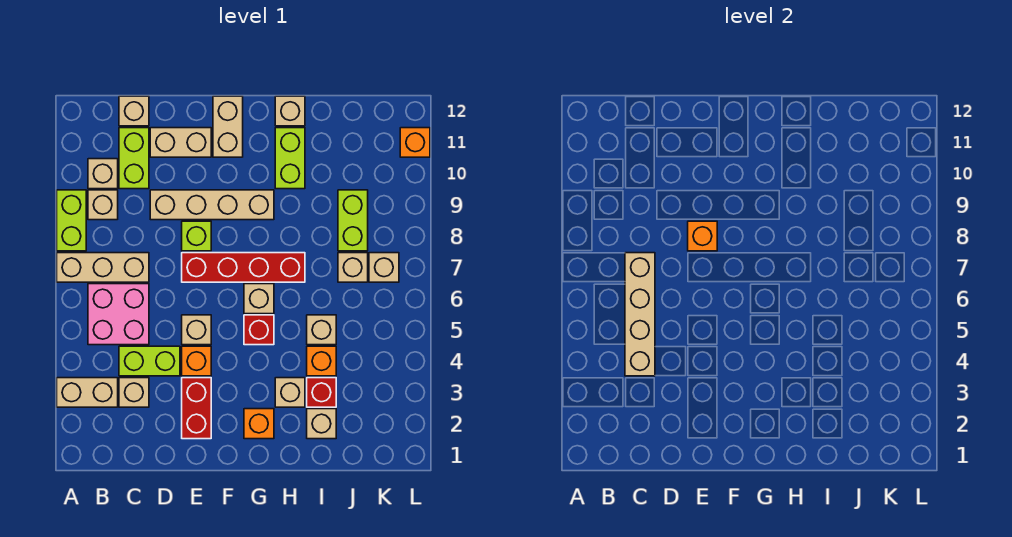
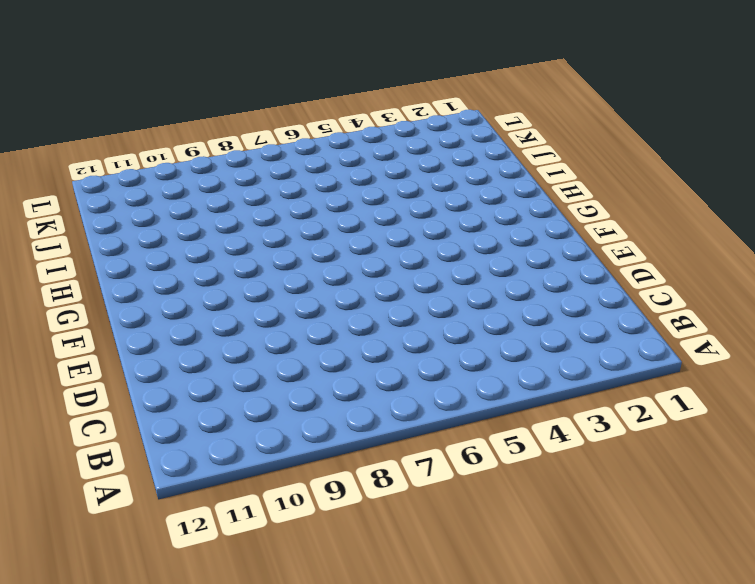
none -> tan 1x2 brick [57,378,118,407]
none -> tan 1x3 brick [57,253,149,282]
none -> lime 1x2 brick [57,190,86,251]
none -> pink 2x2 brick [88,284,149,345]

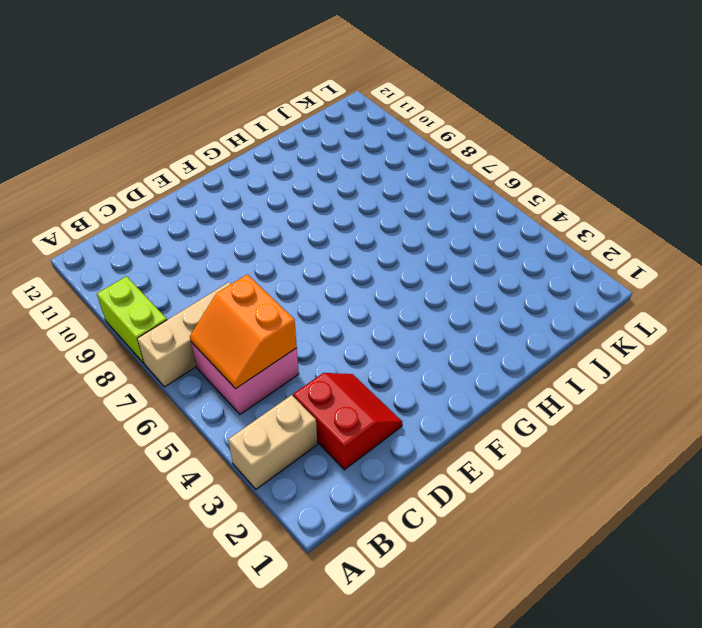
orange 2x2 slope [190,274,297,389] -> tan 1x4 brick [625,253,655,376]
red 2x2 slope [293,373,402,470] -> tan 1x1 brick [119,378,149,407]
none -> tan 1x1 brick [88,190,118,220]
none -> tan 1x1 brick [88,159,118,189]
none -> lime 1x2 brick [119,346,180,376]
none -> lime 1x2 brick [119,128,149,189]

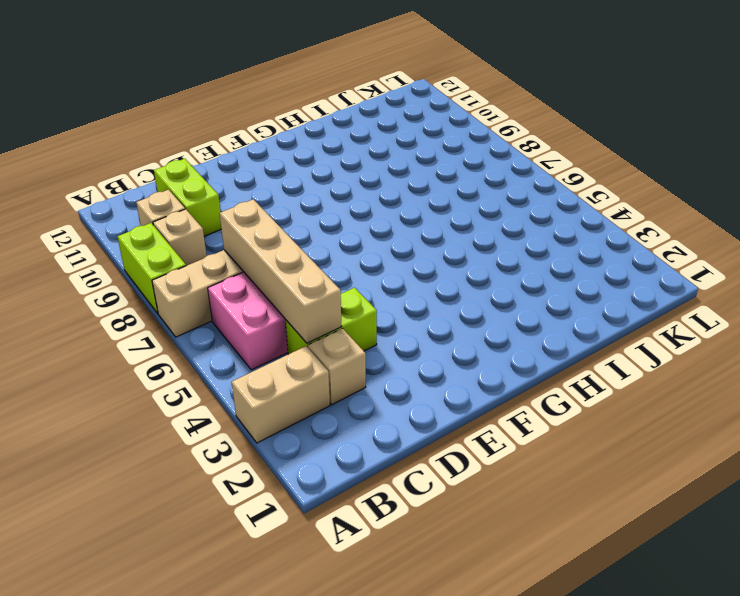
none -> tan 1x1 brick [119,96,149,126]
none -> tan 1x4 brick [150,190,274,220]
none -> tan 1x2 brick [150,128,211,157]
none -> red 1x2 brick [182,378,211,439]

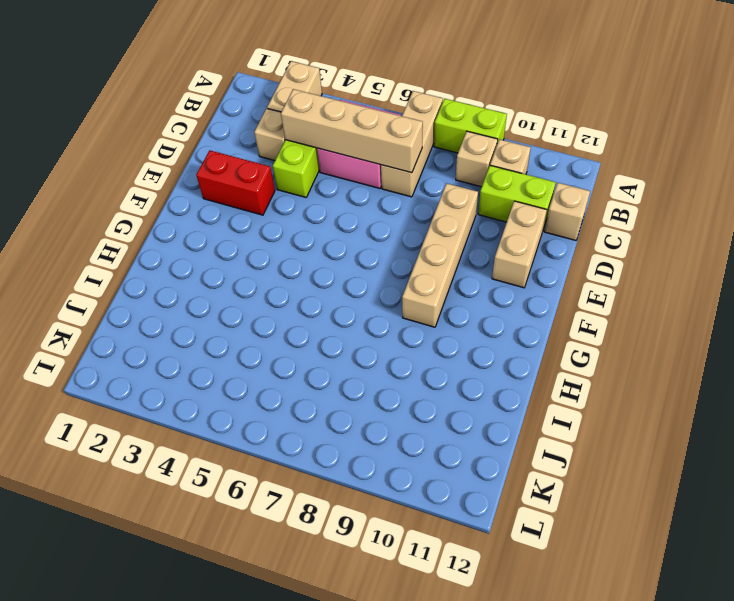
none -> orange 1x1 brick [182,346,211,376]
none -> tan 1x1 brick [182,315,211,345]
none -> red 1x4 brick [182,253,305,282]
none -> lime 1x1 brick [182,221,211,251]

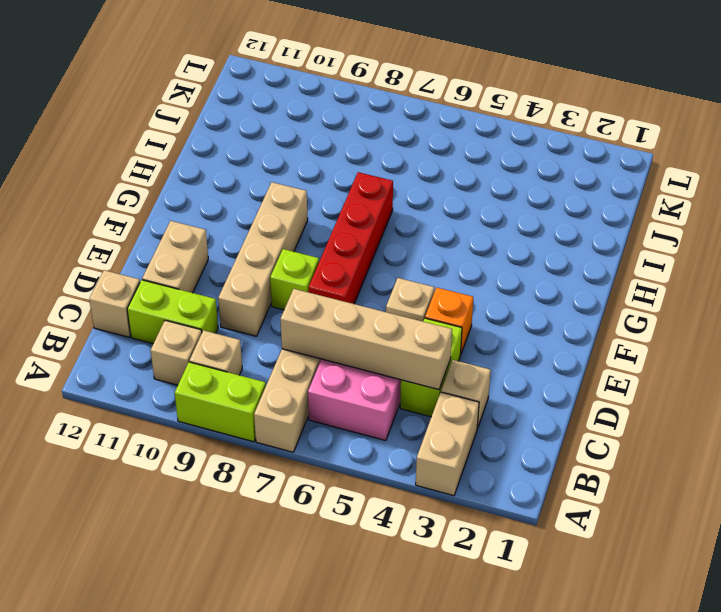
none -> red 1x2 brick [182,378,211,439]
none -> tan 1x2 brick [213,96,243,157]
none -> orange 1x1 brick [244,409,274,439]
none -> red 1x1 brick [244,315,274,345]

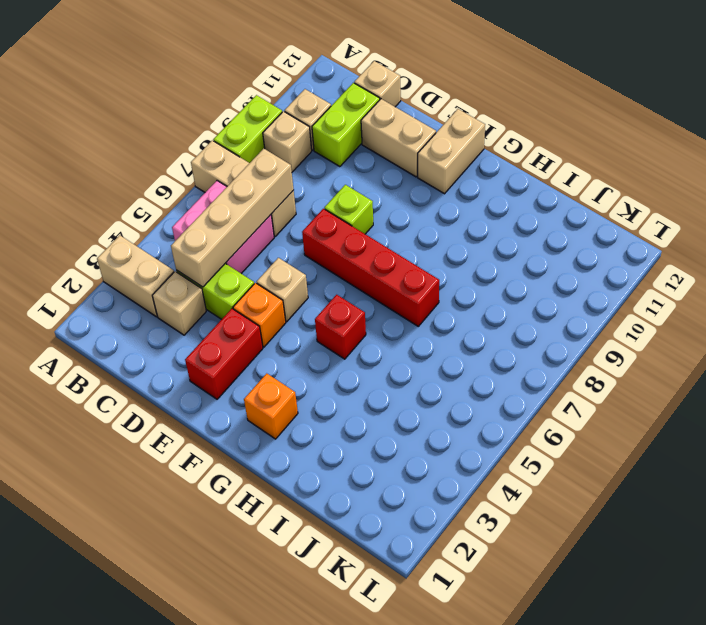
none -> tan 1x4 brick [150,190,274,220]
none -> tan 1x1 brick [244,284,274,314]
none -> tan 1x1 brick [275,378,305,407]
none -> lime 1x2 brick [275,128,305,189]

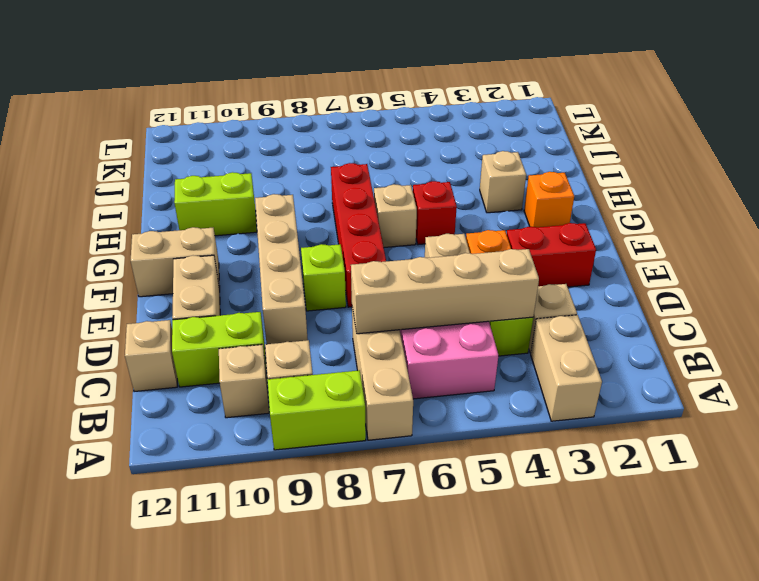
none -> tan 1x1 brick [275,96,305,126]
none -> tan 1x1 brick [307,409,336,439]
none -> red 1x1 brick [307,378,336,407]
none -> orange 1x1 brick [307,346,336,376]

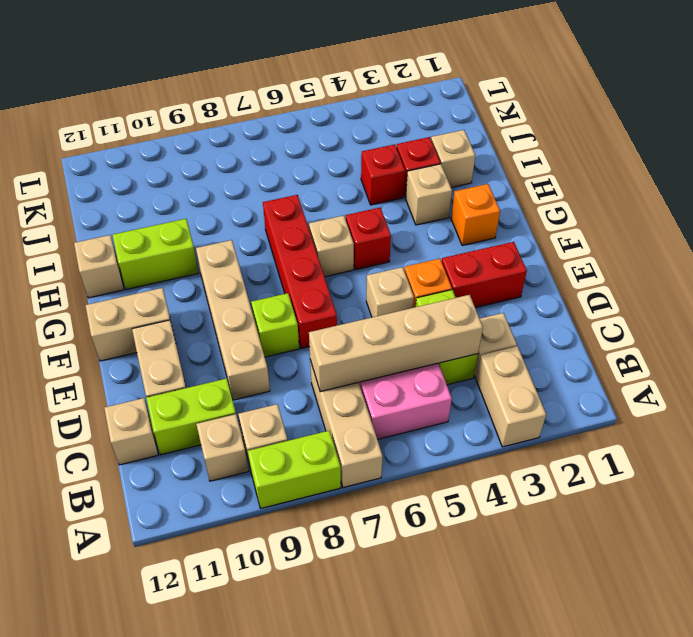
red 1x1 brick [361,144,405,205] -> orange 1x1 brick [307,346,336,376]
none -> tan 1x1 brick [307,315,336,345]
none -> tan 1x1 brick [338,253,368,282]
none -> lime 1x2 brick [338,190,368,251]
none -> tan 1x1 brick [369,253,399,282]

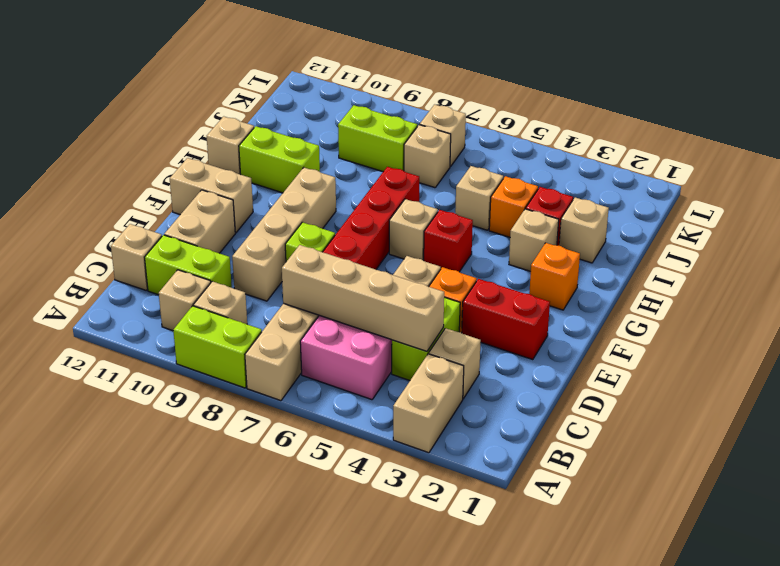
none -> orange 1x1 brick [400,128,430,157]
none -> orange 1x1 brick [688,221,717,251]

